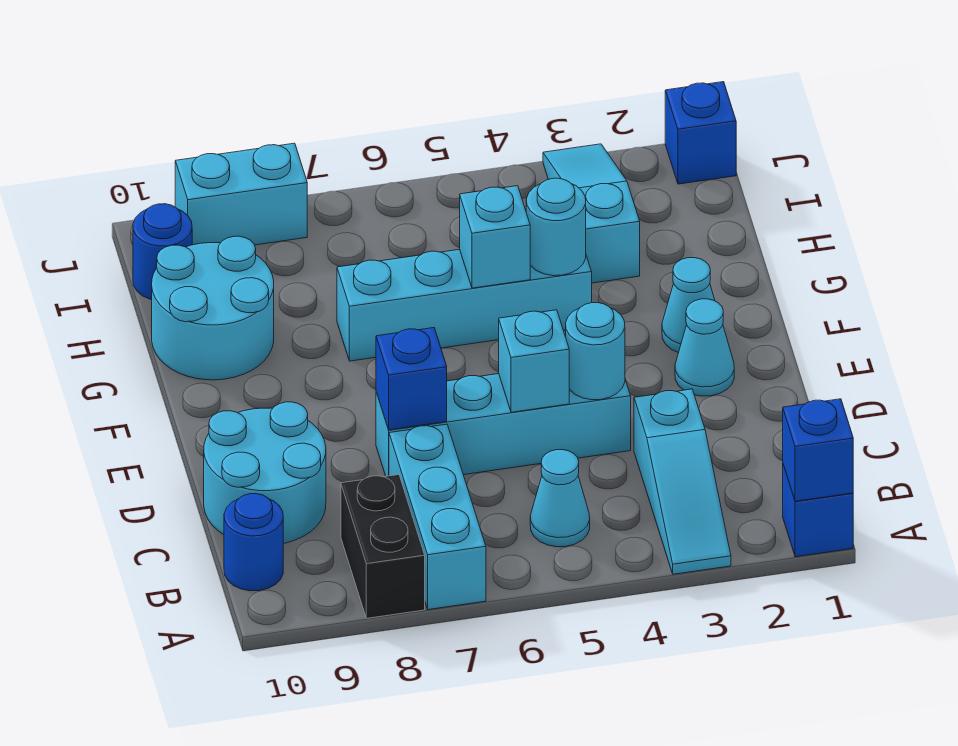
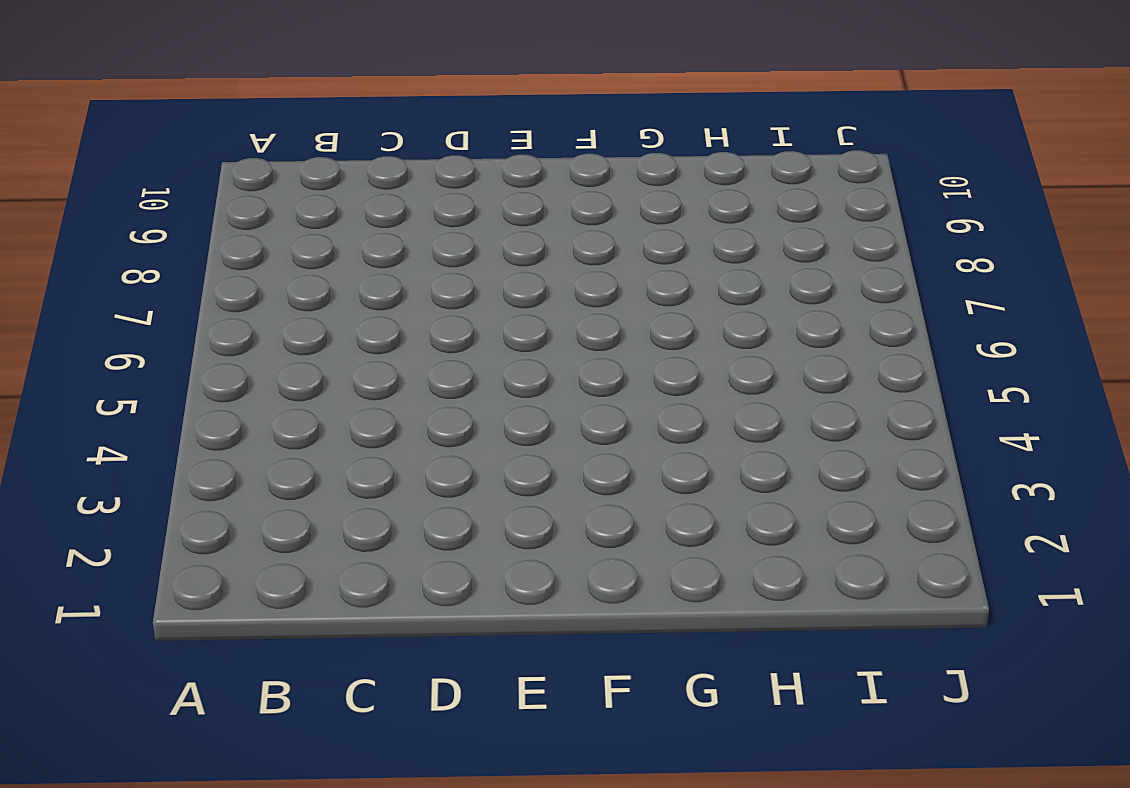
none -> blue 1x1 brick [783,465,853,557]
none -> cyan 1x3 slope [634,389,731,574]
none -> cyan 1x3 brick [389,424,486,610]

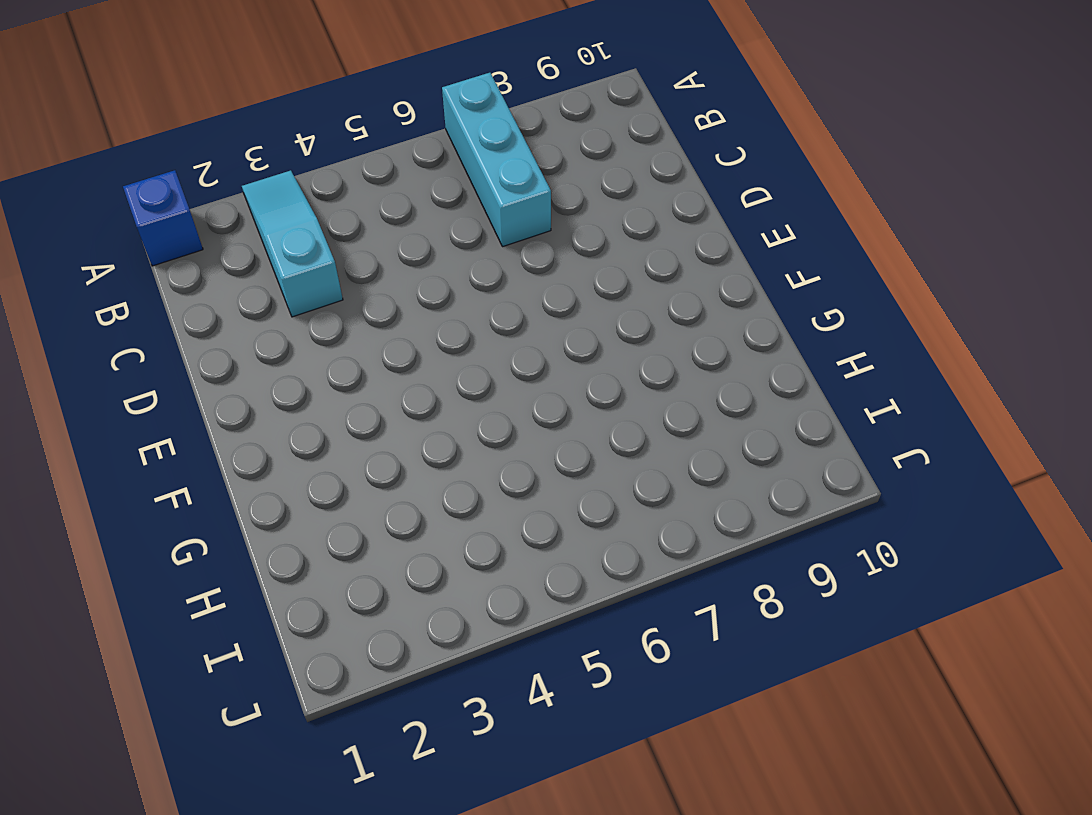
none -> black 1x2 brick [341,475,425,618]
none -> cyan 1x1 cone [530,450,590,547]
none -> blue 1x1 round brick [224,494,283,591]

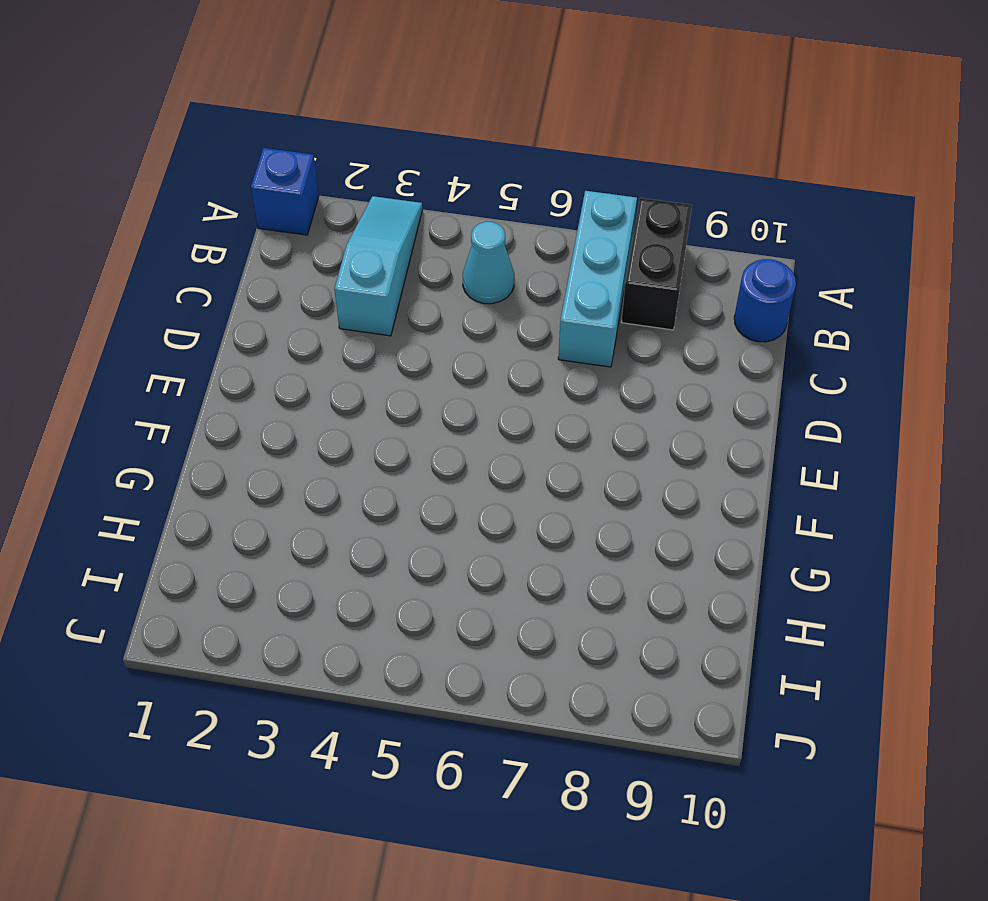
none -> cyan 2x2 round brick [204,402,326,544]
none -> cyan 1x4 brick [376,374,631,476]
none -> cyan 1x1 cone [675,299,734,396]

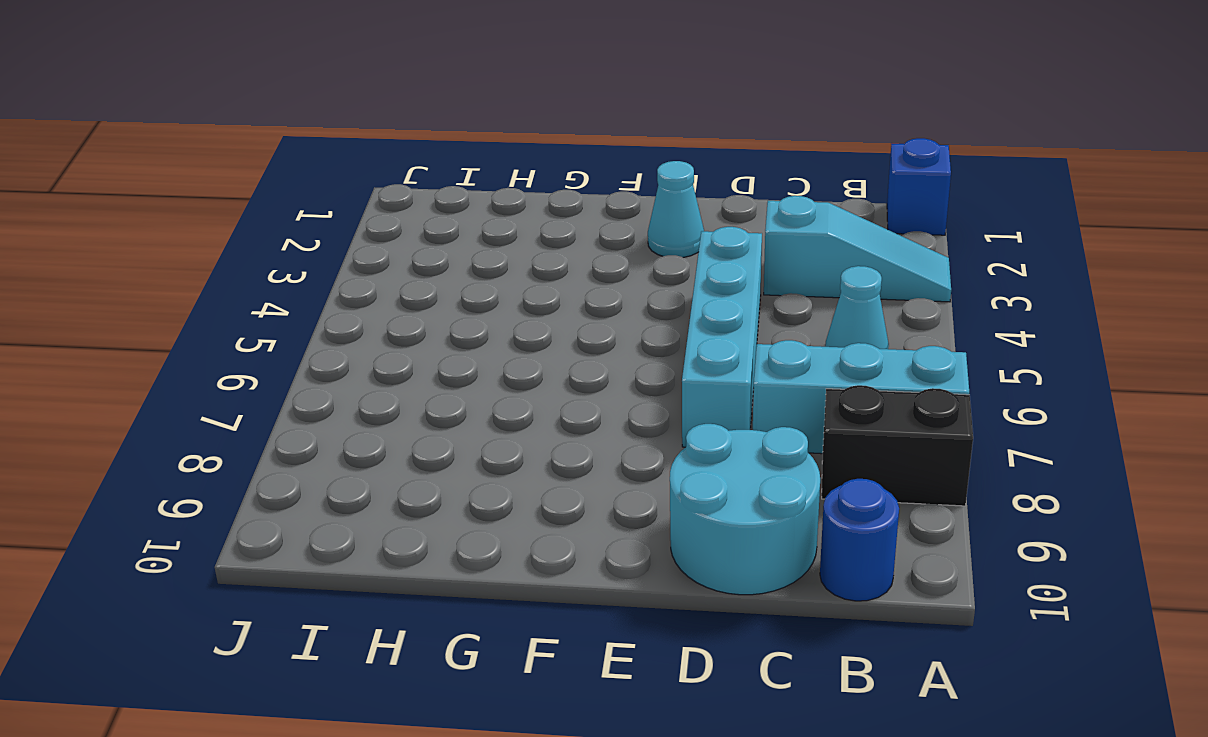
none -> cyan 1x1 cone [662,258,715,353]
none -> cyan 1x4 brick [337,249,592,361]
none -> cyan 2x2 round brick [152,236,274,380]

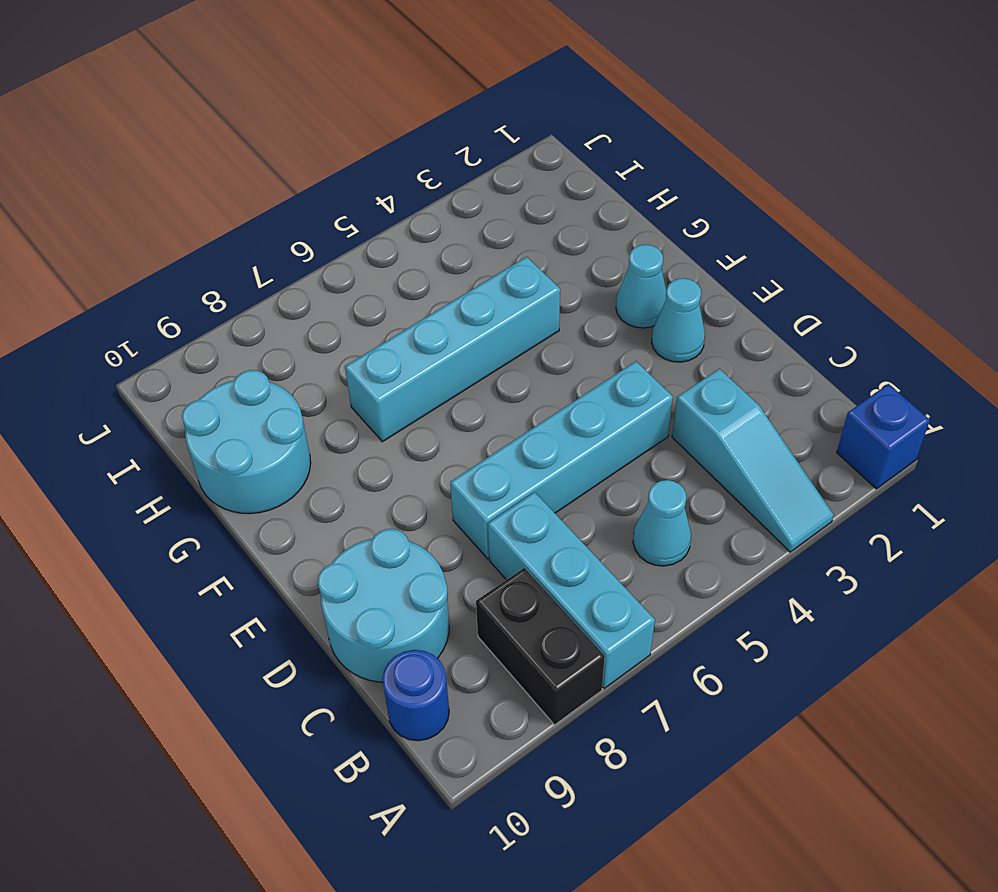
none -> cyan 1x3 slope [543,144,640,283]
none -> blue 1x1 round brick [133,204,192,300]
none -> blue 1x1 brick [665,82,736,184]

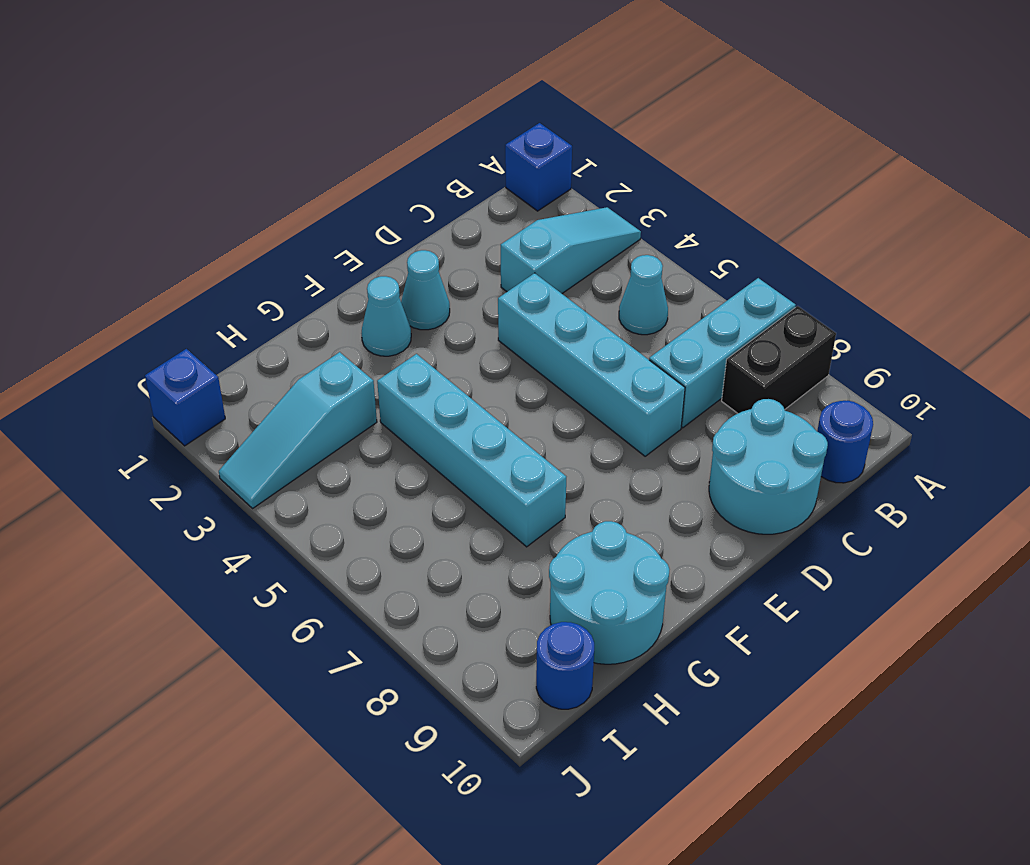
none -> cyan 1x2 brick [175,143,307,245]
none -> blue 1x1 brick [783,399,853,501]
none -> cyan 1x1 round brick [565,303,625,400]

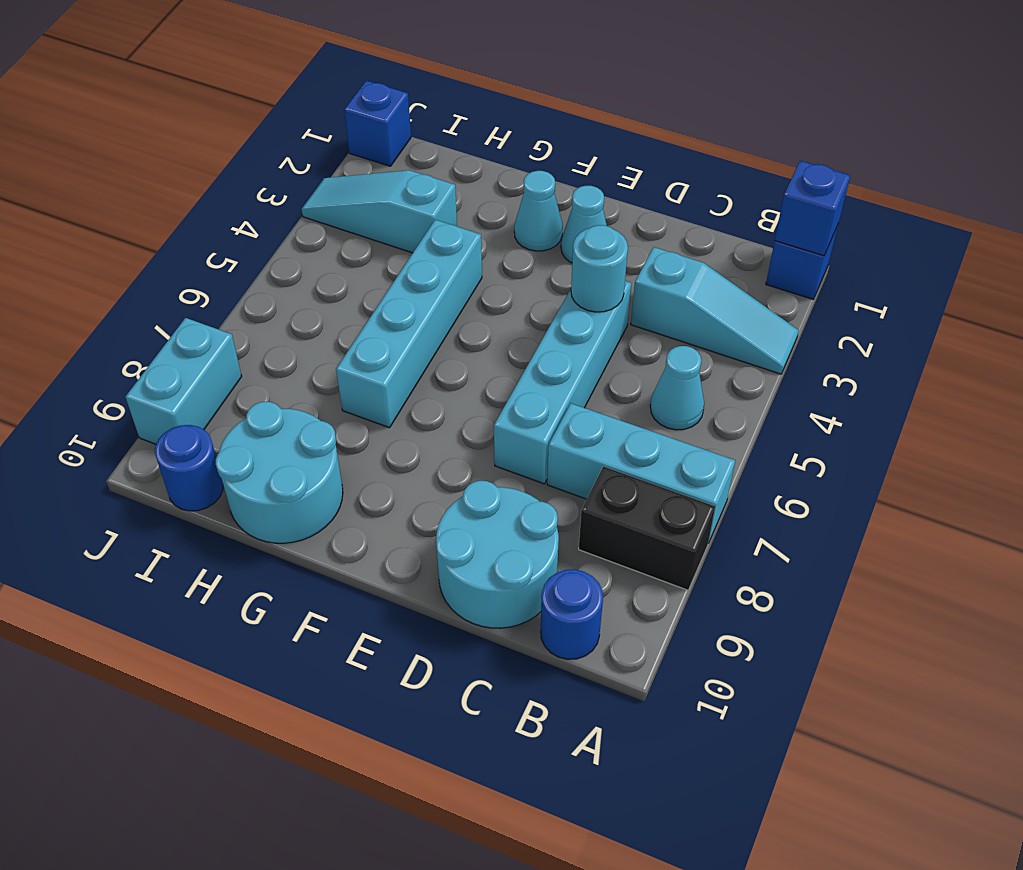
none -> cyan 1x1 brick [499,310,569,412]
none -> blue 1x1 brick [376,328,447,430]
none -> cyan 1x1 round brick [526,178,586,276]

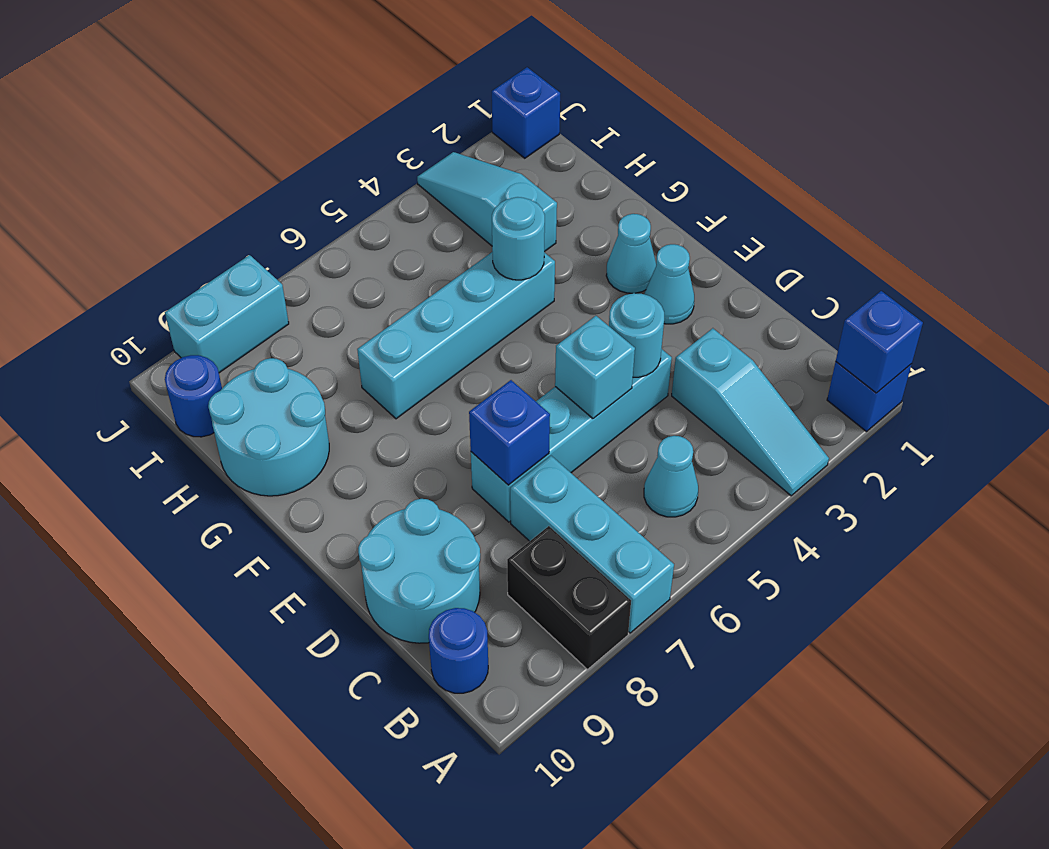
none -> cyan 1x1 brick [460,186,530,288]

